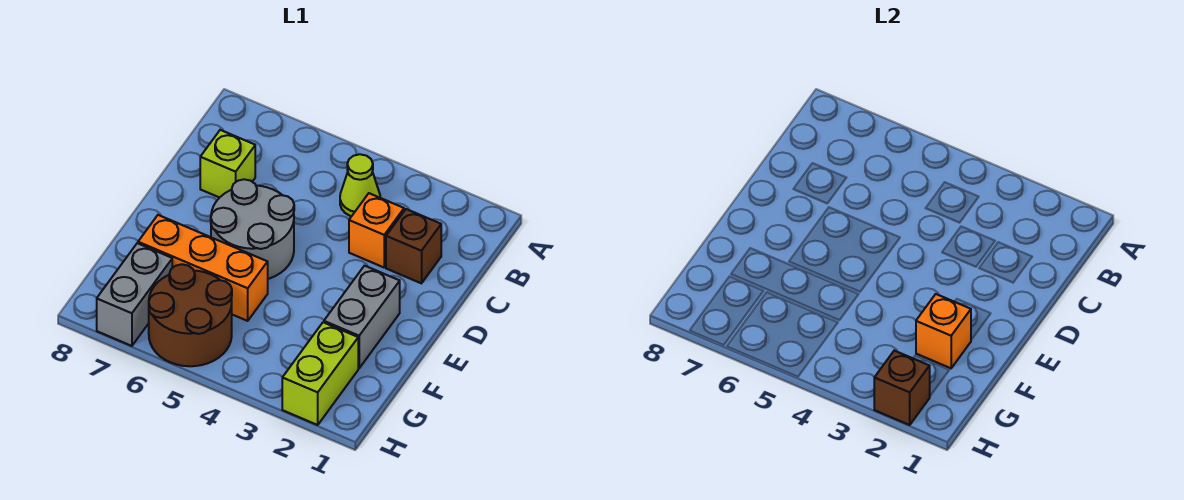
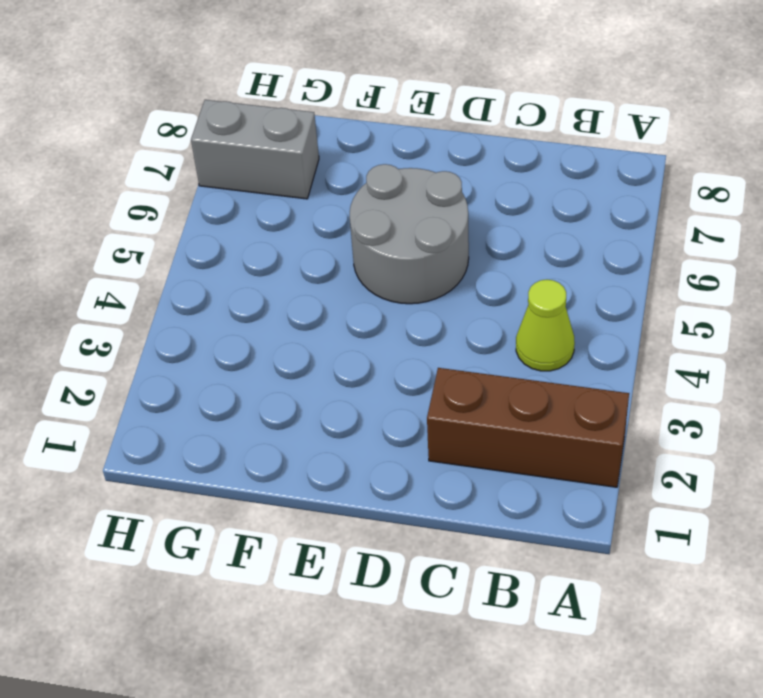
brown 1x3 brick [427,368,629,487] -> brown 1x1 brick [386,209,441,283]
none -> orange 1x1 brick [349,193,404,267]
none -> lime 1x1 brick [200,130,255,198]
none -> grey 1x2 brick [324,266,400,368]

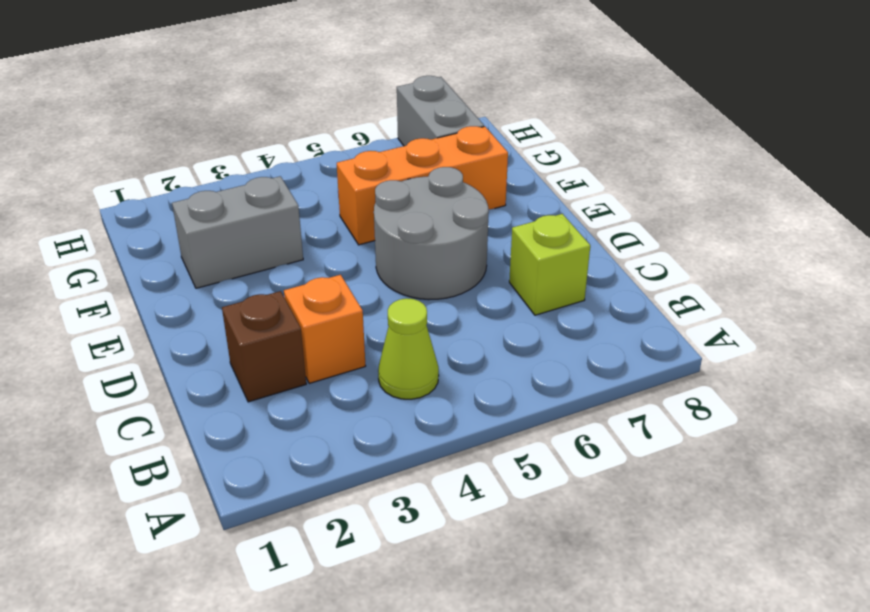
grey 1x2 brick [172,176,303,288] -> grey 1x2 brick turned to [324,266,400,368]
none -> lime 1x2 brick [282,322,358,425]
none -> brown 2x2 round brick [149,264,232,366]
none -> orange 1x1 brick [916,294,971,368]

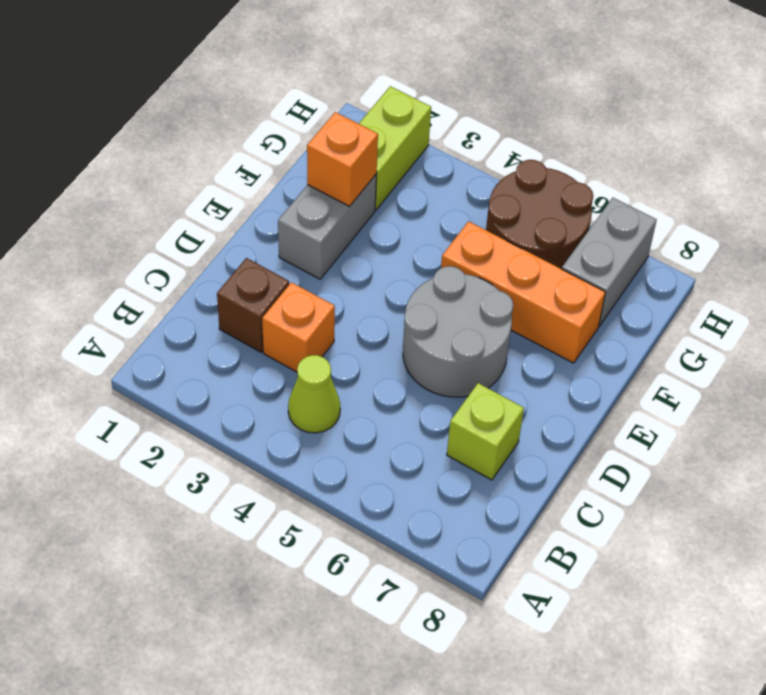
none -> brown 1x1 brick [874,351,930,425]

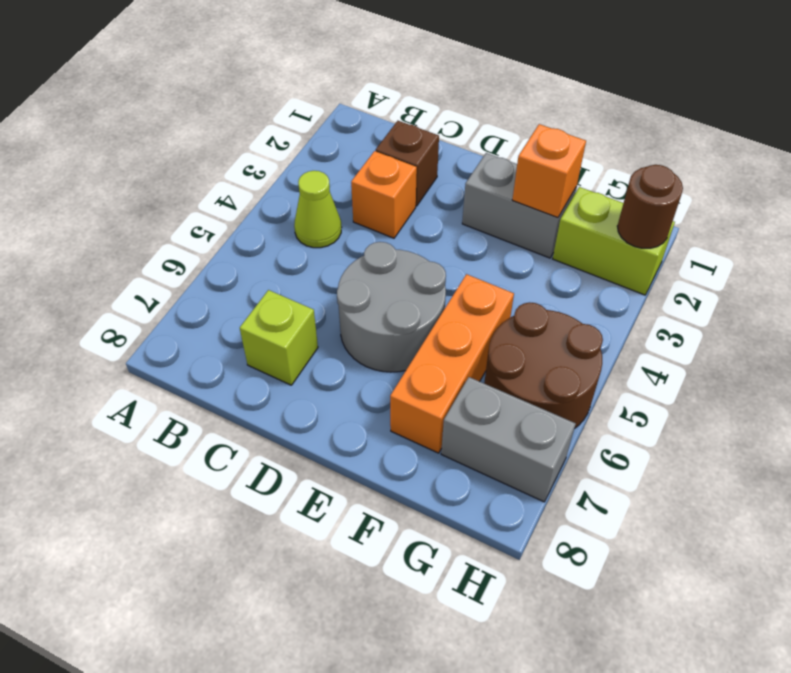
brown 1x1 round brick [617,165,683,248] -> brown 1x1 brick [874,351,930,425]

